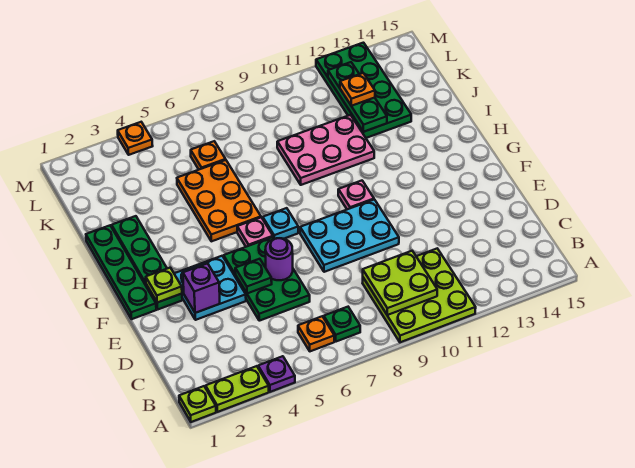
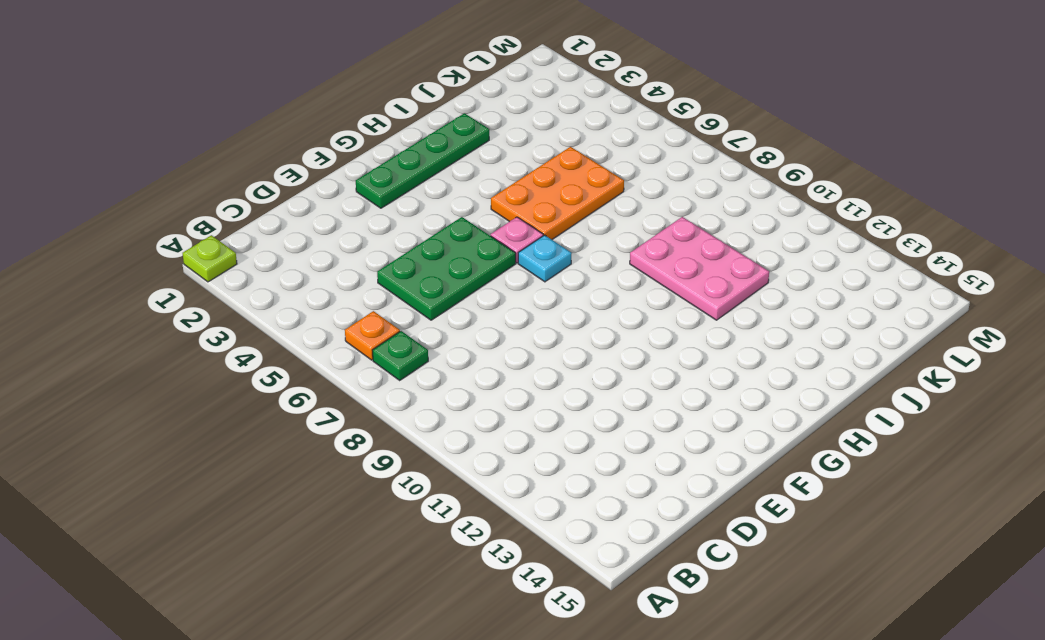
none -> lime 1x2 plate [206,366,269,412]
none -> purple 1x1 plate [258,356,295,392]
none -> lime 3x3 plate [363,249,476,342]

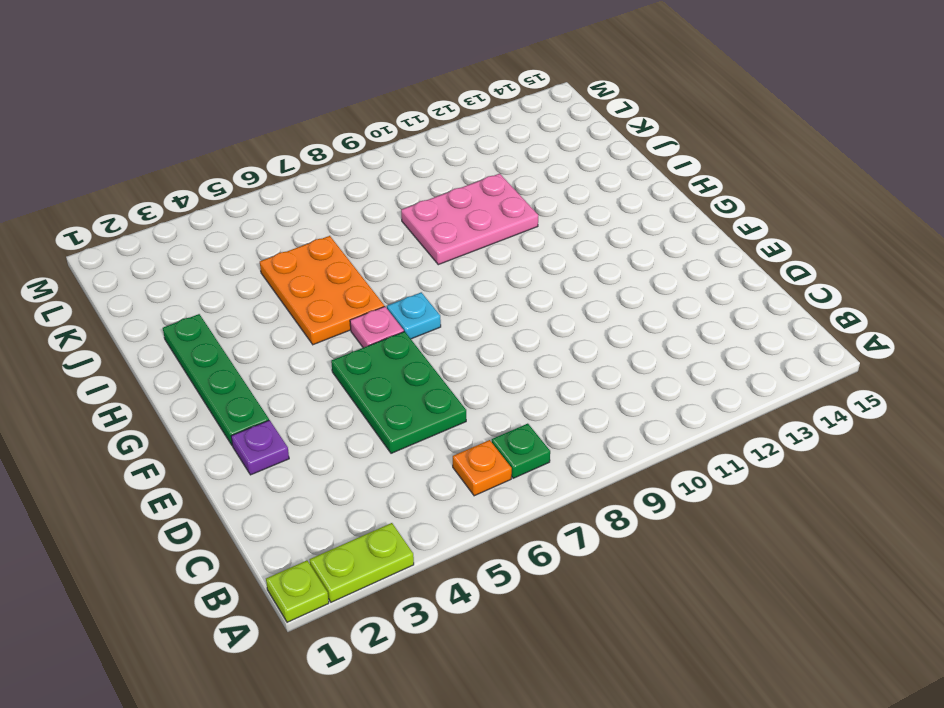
purple 1x1 plate [231,420,289,475] -> purple 1x1 plate moved to [258,356,295,392]
none -> lime 3x3 plate [363,249,476,342]
none -> cyan 2x2 plate [174,256,246,320]
none -> cyan 2x3 plate [300,200,399,272]

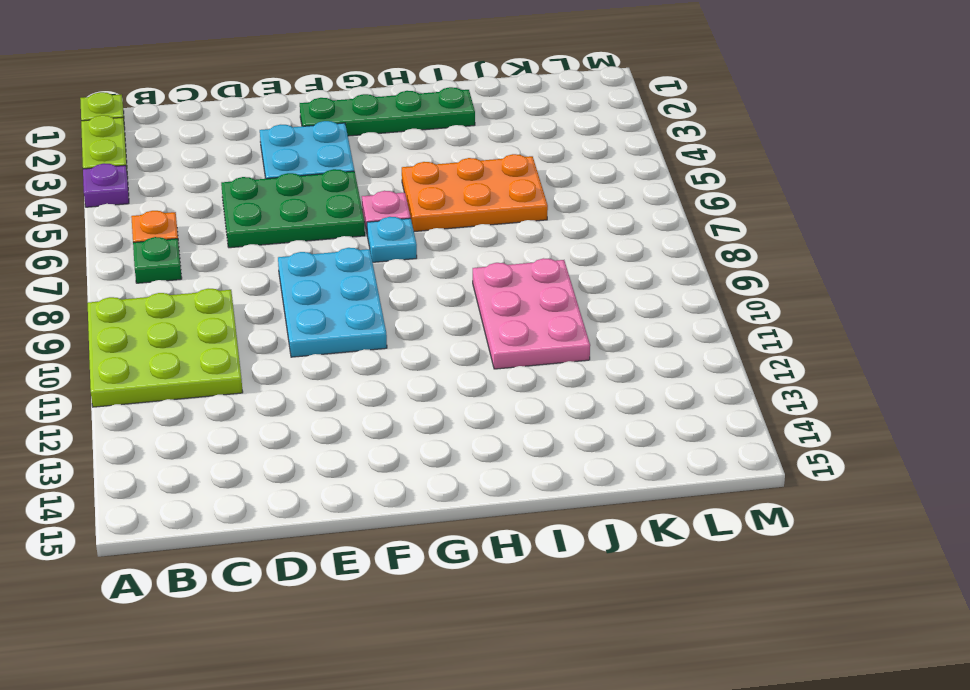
none -> green 1x4 plate [86,226,156,319]
none -> pink 1x1 plate [338,181,374,209]
none -> green 2x4 plate [316,43,411,138]

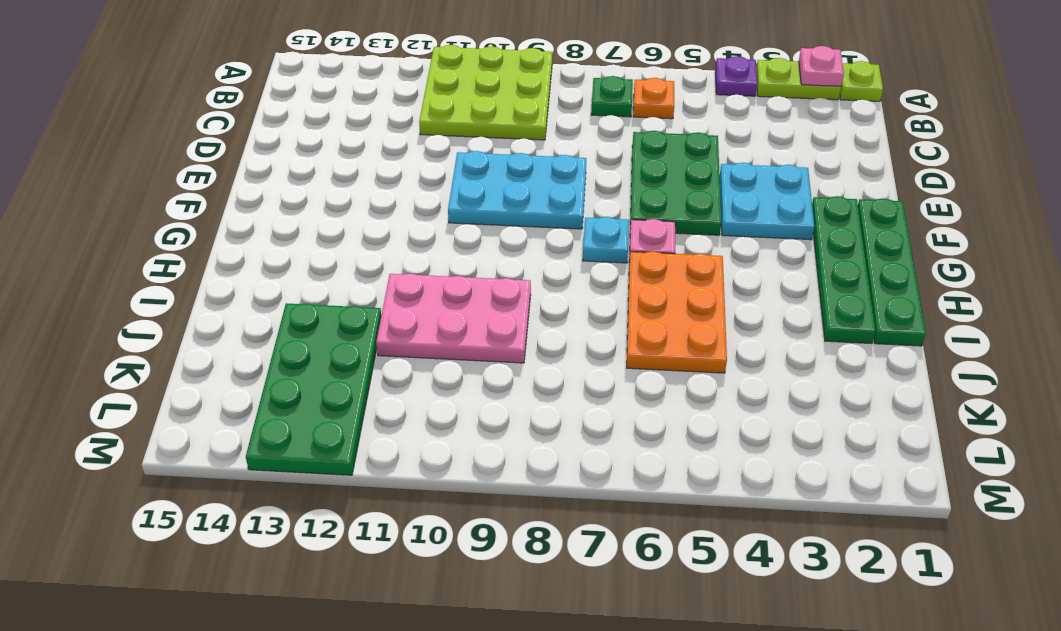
pink 1x1 plate [799,46,844,86] -> pink 1x1 plate moved to [338,181,374,209]
none -> orange 1x1 plate [191,141,226,169]
none -> orange 1x1 plate [118,122,153,155]
none -> lime 2x2 plate [363,251,437,315]

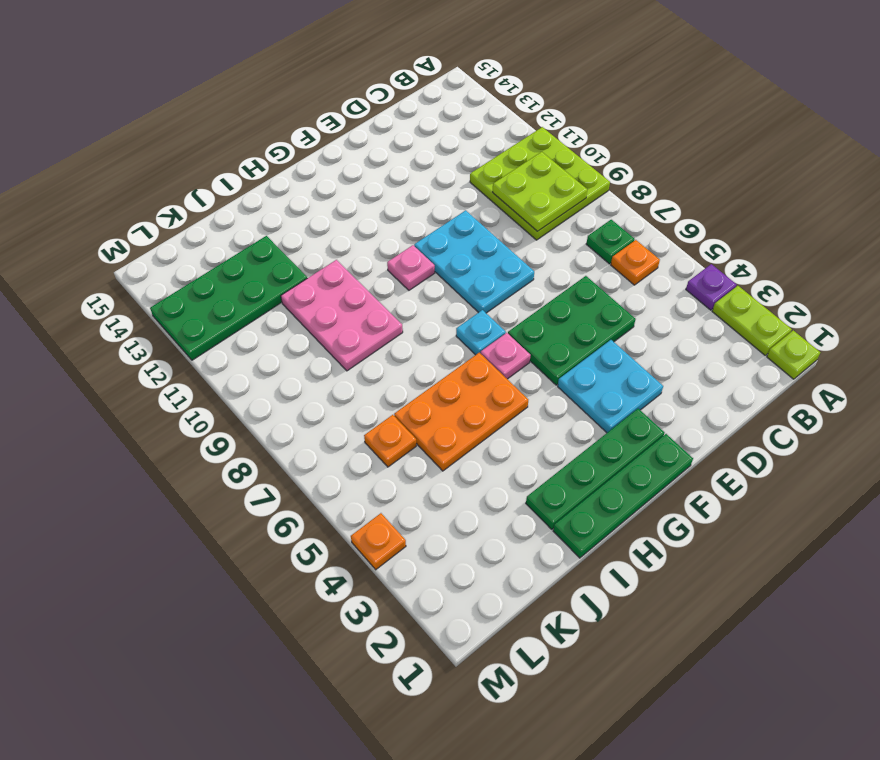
none -> purple 1x1 brick [183,263,220,313]
none -> green 1x1 plate [235,259,272,293]
none -> purple 1x1 round brick [265,238,293,280]

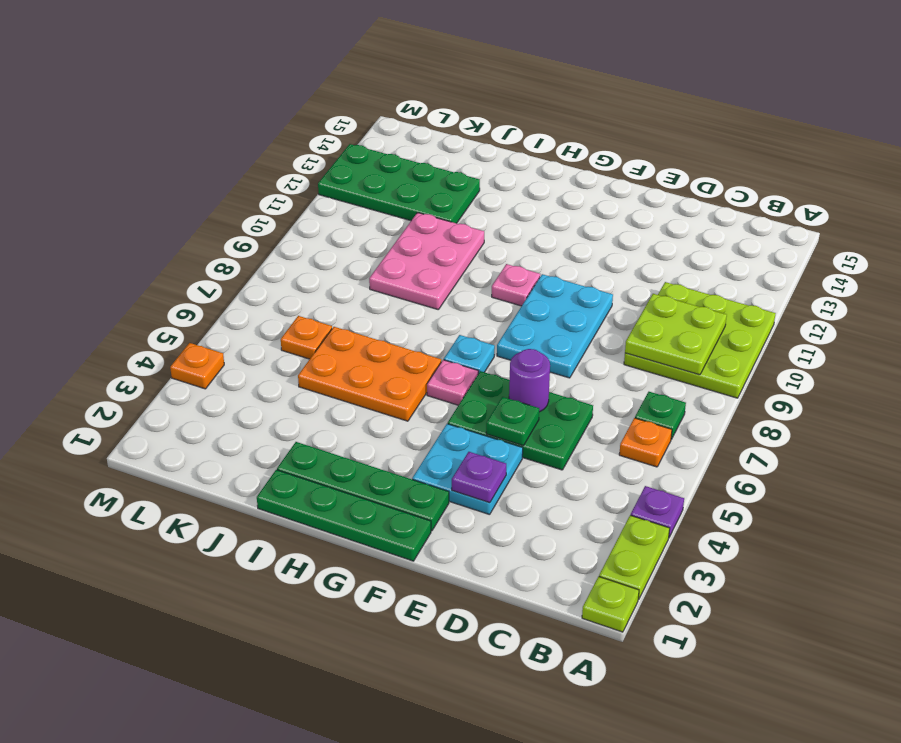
purple 1x1 plate [452,452,506,503] -> purple 1x1 brick [183,263,220,313]
none -> lime 1x1 plate [146,268,182,302]
none -> green 1x3 plate [328,62,387,132]
none -> orange 1x1 plate [340,73,375,106]

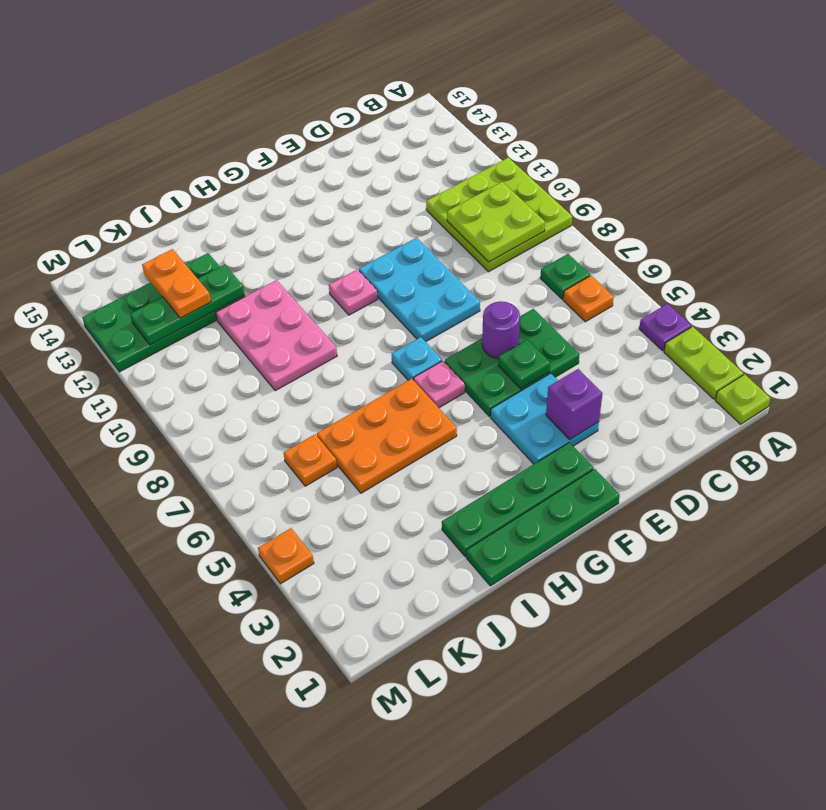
orange 1x2 plate [142,249,211,318] -> orange 1x1 plate [340,73,375,106]
none -> lime 1x1 plate [146,268,182,302]

